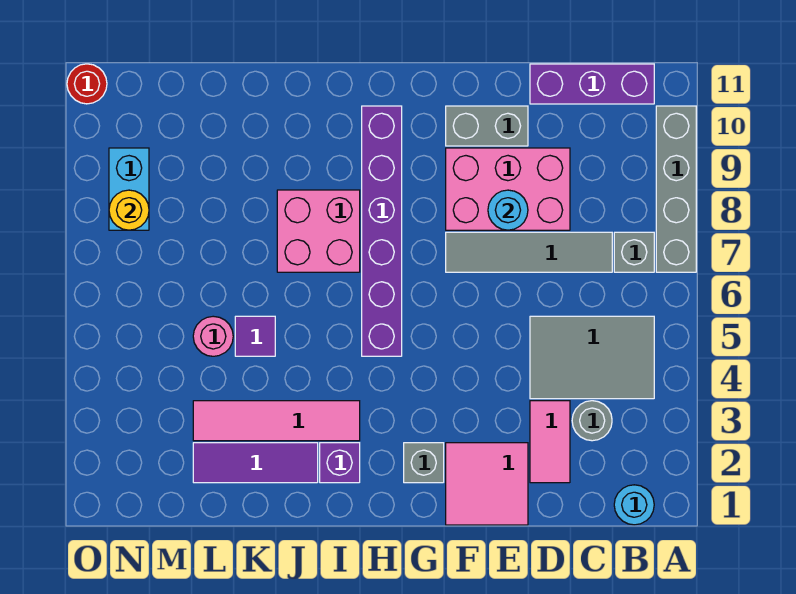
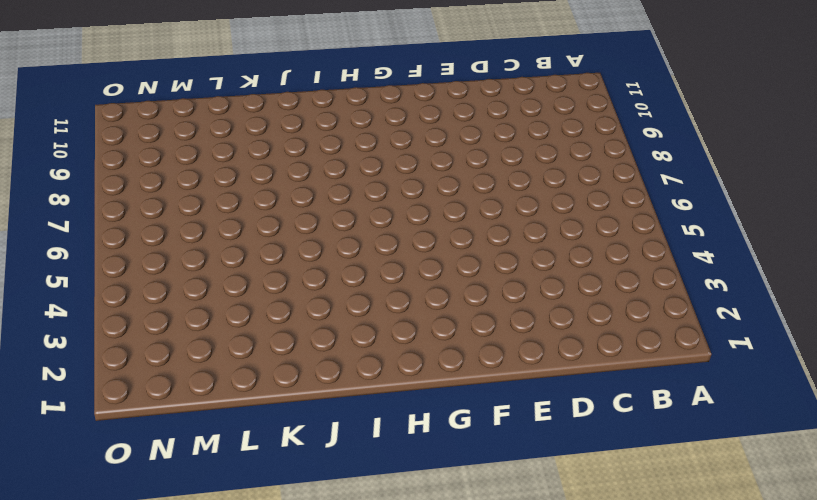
none -> grey 1x4 brick [656,106,696,272]
none -> cyan 1x1 round brick [614,485,654,525]
none -> grey 2x3 tile [530,316,654,399]

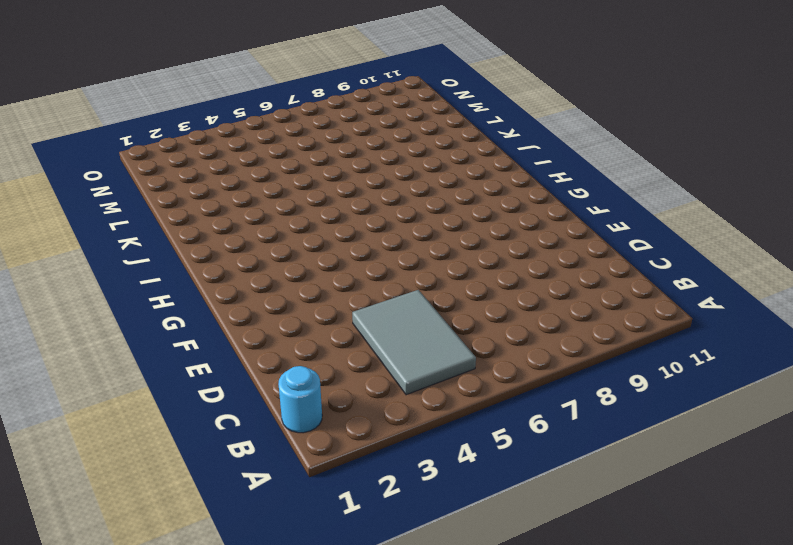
none -> grey 1x4 brick [656,106,696,272]
none -> grey 1x1 brick [614,232,654,272]
none -> purple 1x3 brick [530,64,654,104]

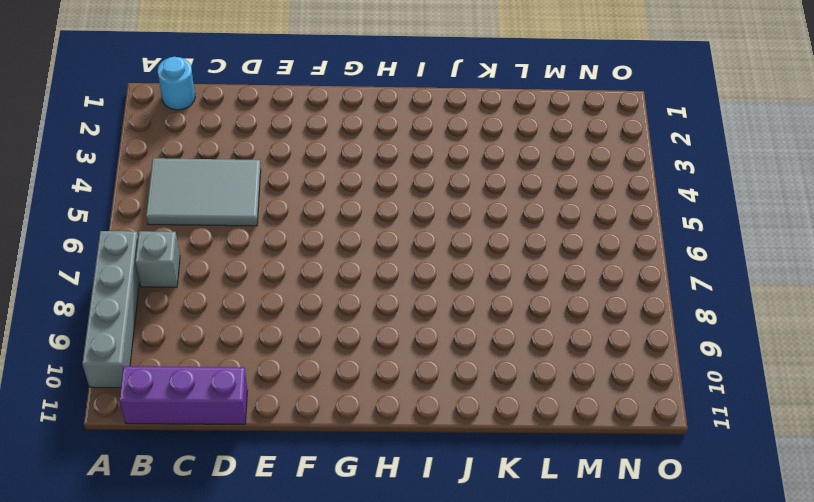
none -> grey 1x1 round brick [572,401,612,441]
none -> grey 1x4 tile [446,232,612,272]
none -> pink 1x2 tile [530,401,570,483]

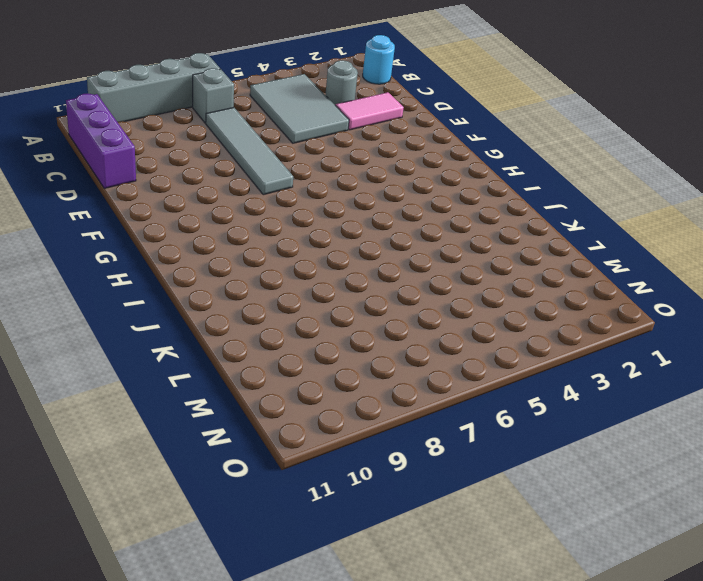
none -> pink 2x3 brick [446,148,570,230]
none -> pink 2x2 tile [446,443,528,525]
none -> grey 1x2 brick [446,106,528,146]

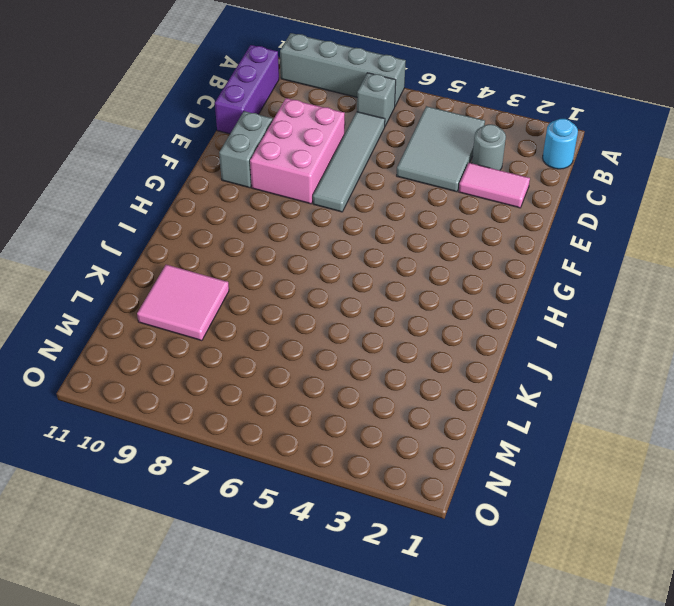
pink 2x2 tile [137,265,229,341] -> pink 2x2 tile moved to [446,443,528,525]
none -> grey 1x1 brick [404,443,444,483]
none -> purple 1x6 brick [362,106,402,356]
none -> purple 1x1 brick [320,443,360,483]

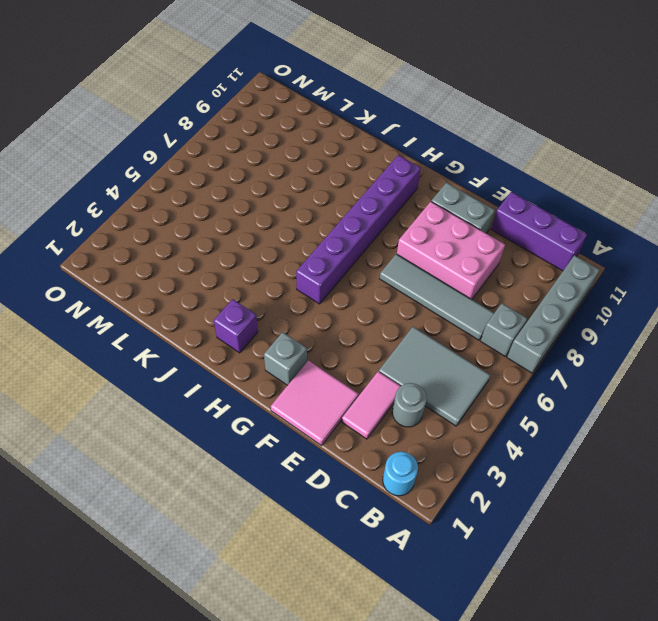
none -> pink 1x4 tile [193,401,360,441]
none -> pink 2x2 brick [277,190,360,272]
none -> purple 1x3 tile [193,443,318,483]

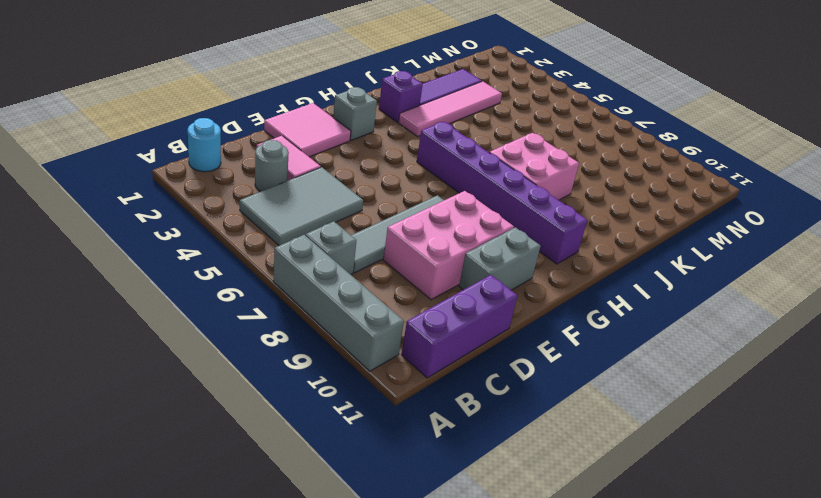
none -> purple 1x1 tile [235,316,275,356]
none -> pink 1x1 round brick [193,316,233,356]
none -> cyan 1x2 brick [109,148,149,230]

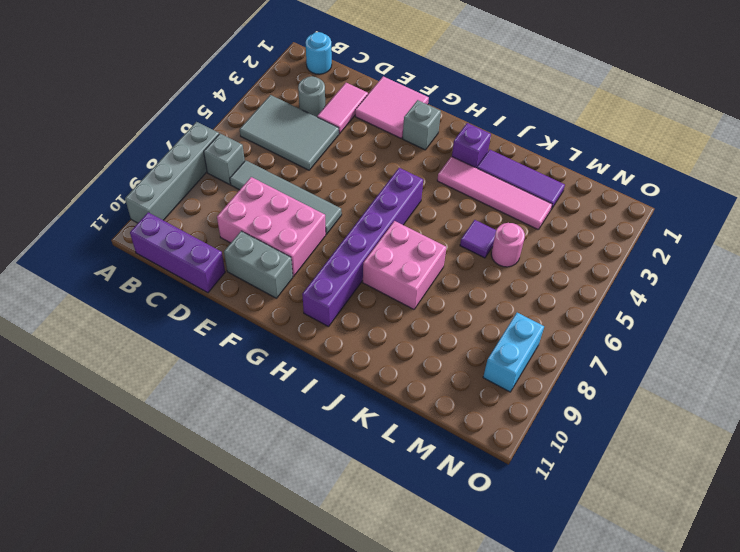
none -> red 1x1 round brick [67,64,107,104]
none -> cyan 1x1 round brick [488,190,528,230]
none -> yellow 1x1 round brick [109,190,149,230]

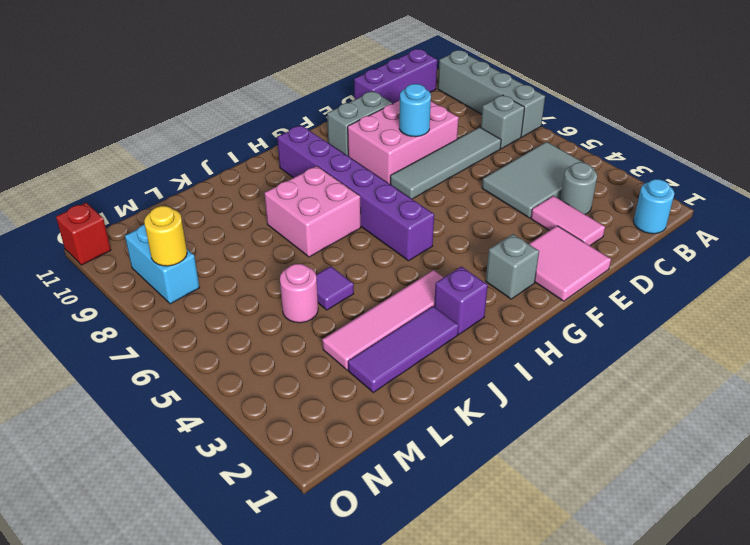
red 1x1 brick [56,203,111,265] -> red 1x1 round brick [67,64,107,104]

